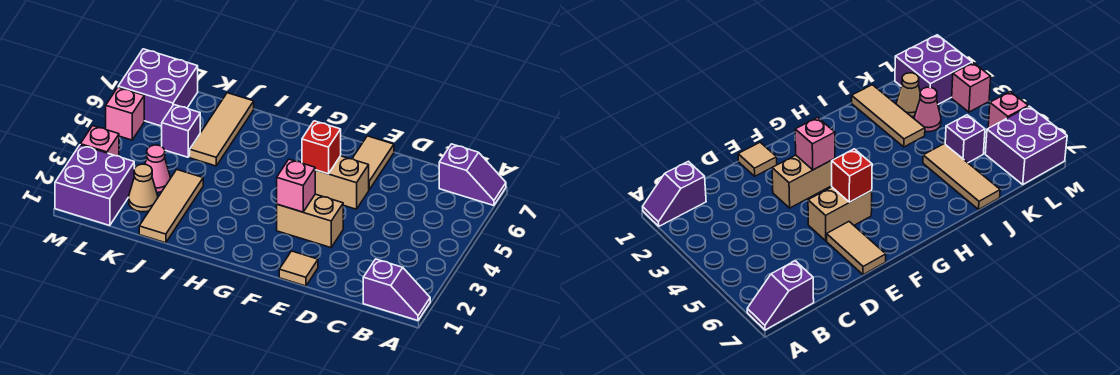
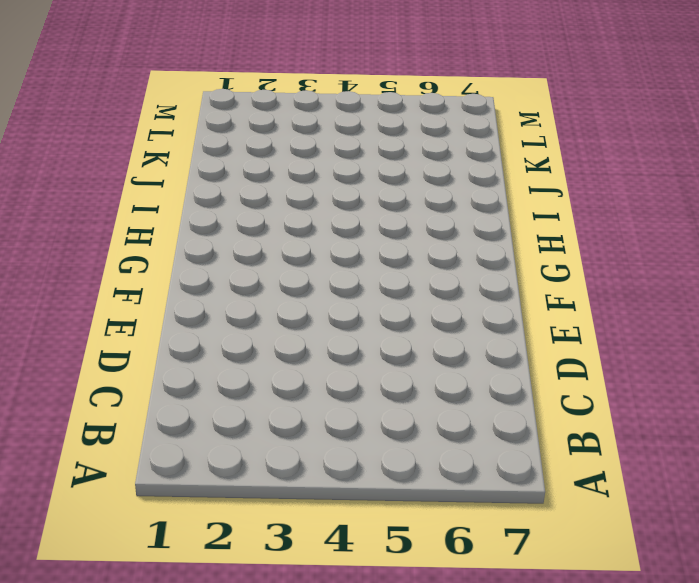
none -> purple 1x2 slope [363,259,430,321]
none -> purple 1x2 slope [439,144,506,206]
none -> tan 1x1 tile [279,251,318,286]

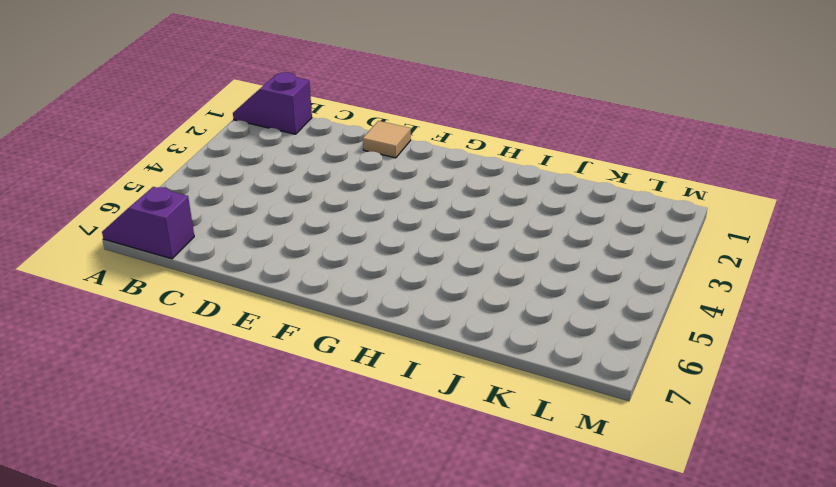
none -> tan 1x2 brick [277,194,343,248]
none -> tan 1x2 brick [315,156,369,209]
none -> tan 1x2 tile [352,136,394,190]

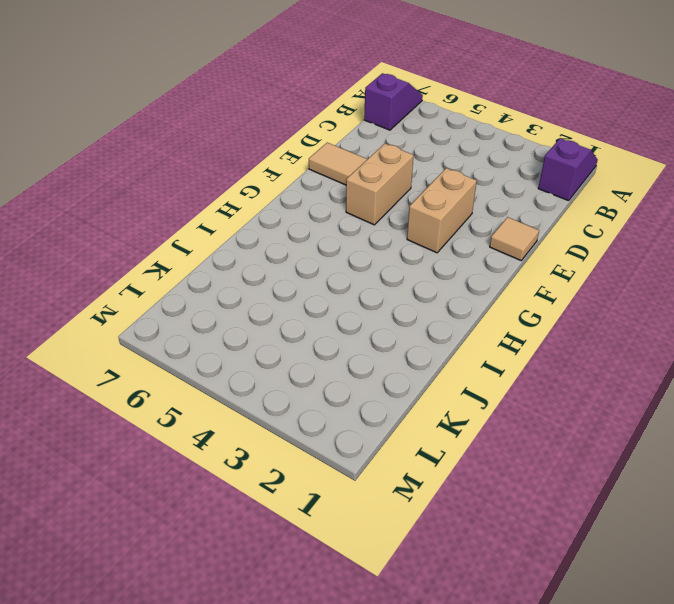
none -> tan 1x3 tile [139,170,203,243]
none -> tan 1x3 tile [190,93,254,166]
none -> tan 1x1 cone [129,164,158,212]

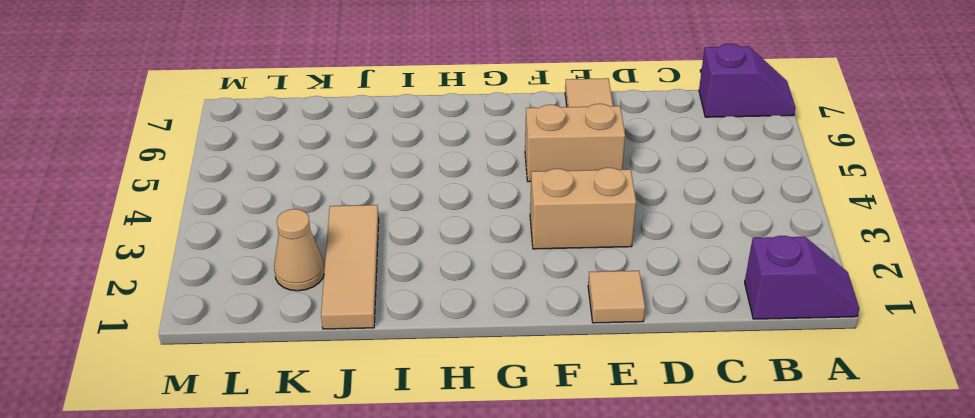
none -> tan 1x3 tile [190,93,254,166]
none -> pink 1x1 cone [145,145,170,193]
none -> purple 1x1 brick [162,105,200,157]

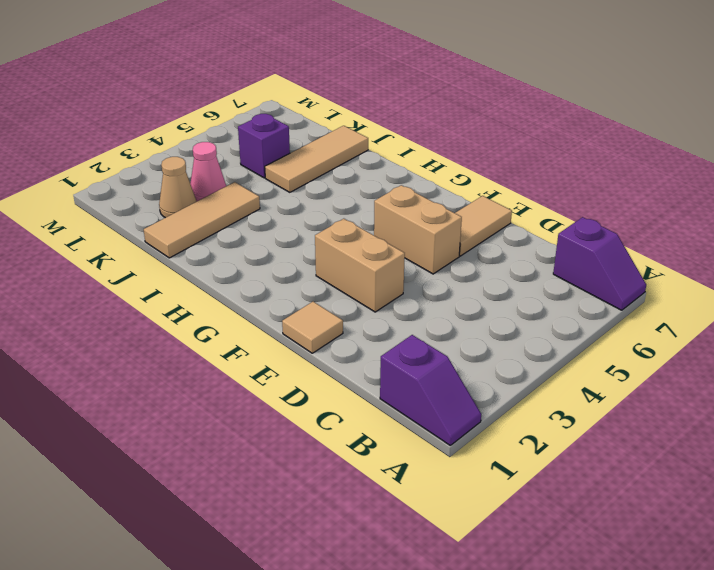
none -> purple 2x2 brick [55,145,134,226]
none -> purple 2x2 brick [118,49,198,126]
none -> pink 1x1 brick [80,126,119,156]

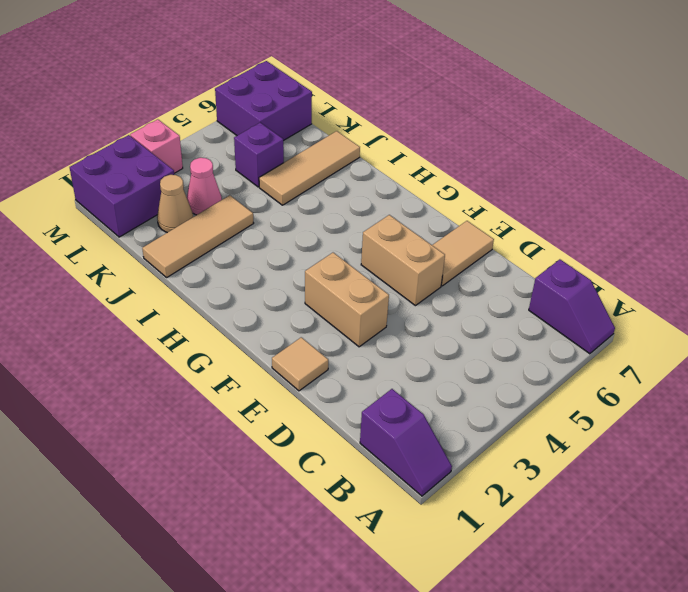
none -> pink 1x1 brick [106,87,144,140]
none -> pink 1x1 brick [277,159,315,212]
none -> red 1x1 brick [302,121,341,174]

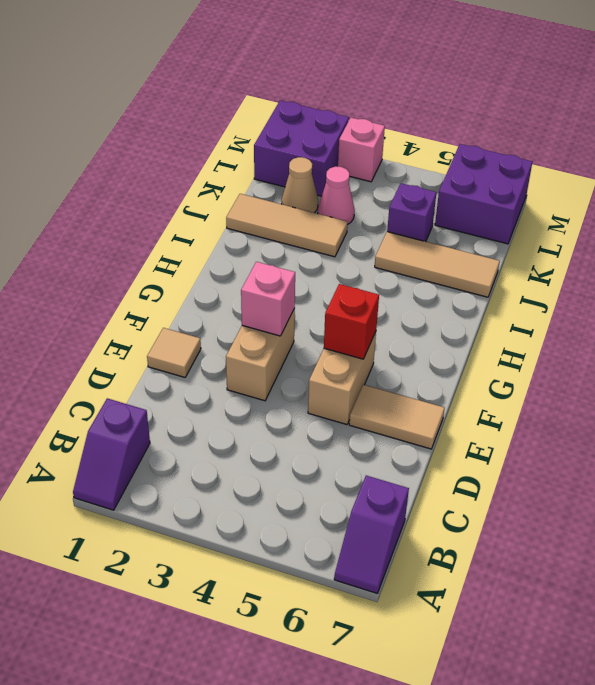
none -> pink 1x1 brick [106,87,144,140]

